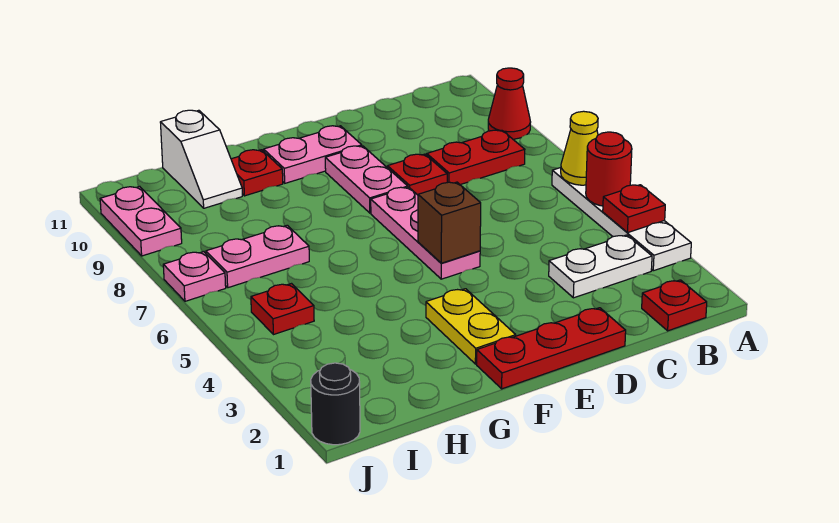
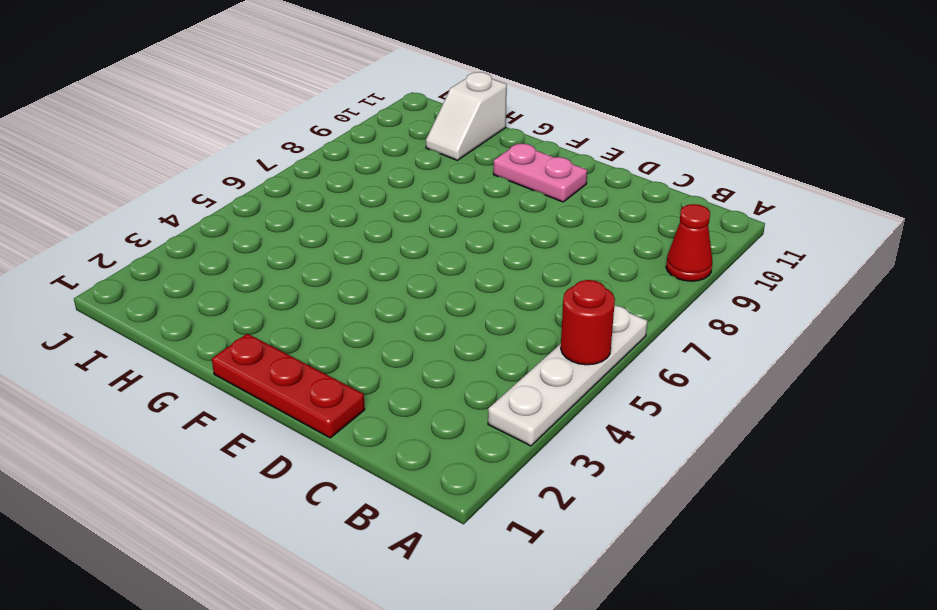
none -> red 1x1 plate [642,280,707,331]
none -> white 1x2 plate [549,235,652,298]
none -> red 1x2 plate [427,130,525,185]

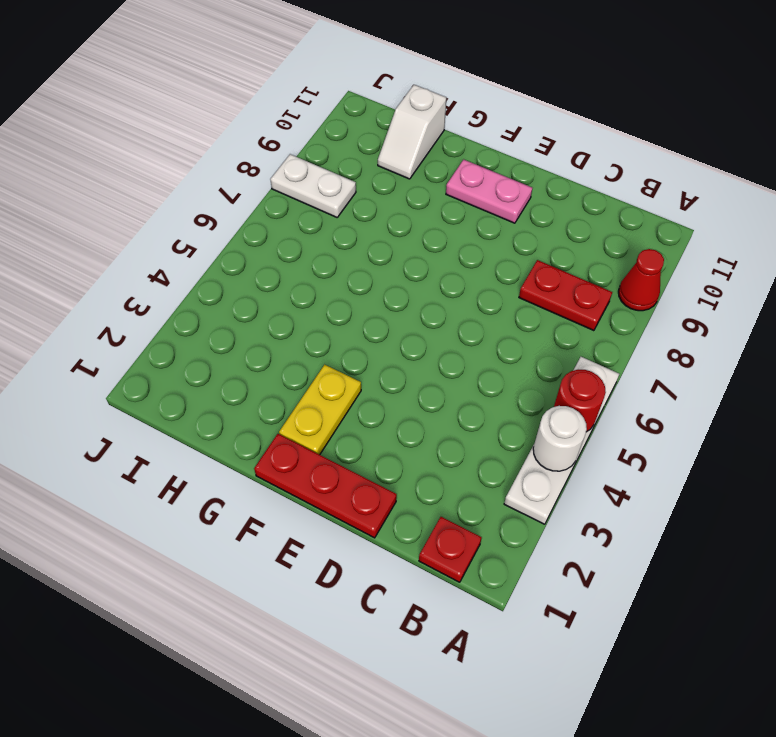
white 1x1 round brick [533,406,587,471] -> red 1x1 plate [603,185,665,232]
white 1x2 plate [270,154,356,217] -> white 1x2 plate moved to [549,235,652,298]
none -> red 1x1 plate [388,154,447,195]
none -> pink 1x3 plate [371,187,480,279]
none -> pink 1x2 plate [325,146,408,213]

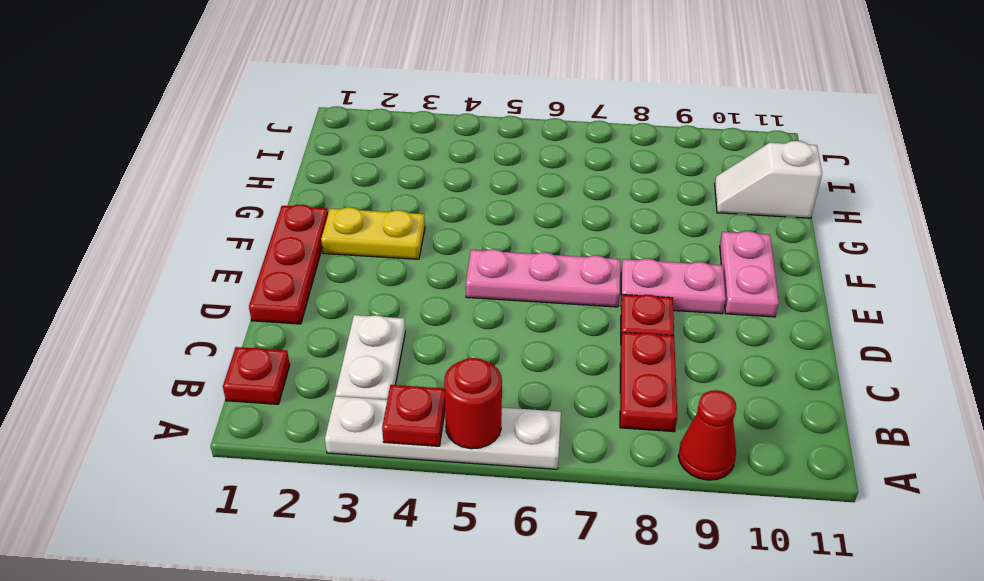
none -> red 1x1 plate [231,150,283,196]
none -> pink 1x2 plate [206,225,309,288]
none -> red 1x1 plate [251,284,314,335]

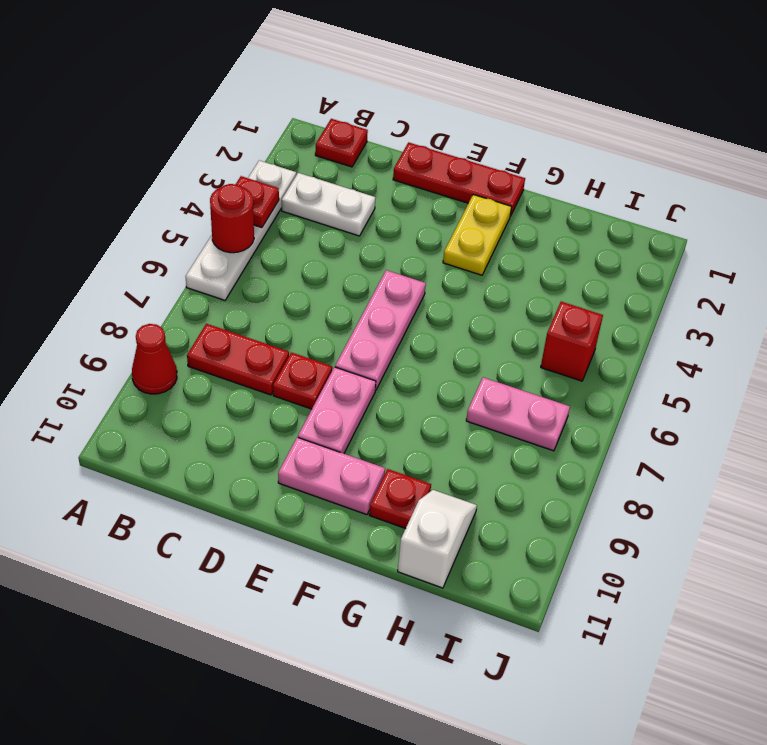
red 1x1 brick [541,302,603,381] -> red 1x1 plate [251,284,314,335]
none -> black 1x1 round brick [311,363,360,445]
none -> pink 1x1 plate [163,252,226,301]
none -> pink 1x2 plate [100,186,182,256]

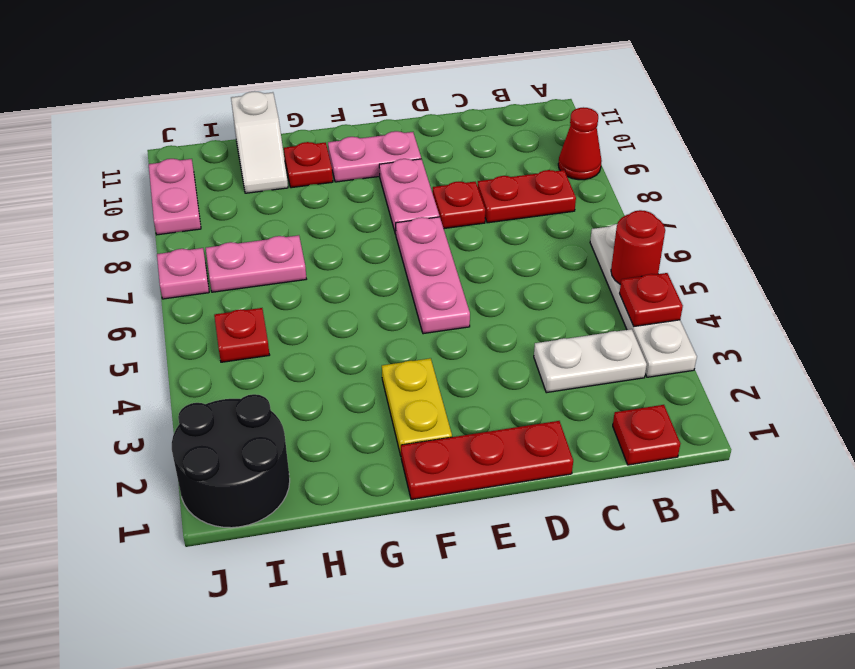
black 2x2 round brick [172,394,290,528] -> black 1x1 round brick [311,363,360,445]
none -> yellow 1x1 cone [561,111,598,185]
none -> brown 1x1 brick [418,182,481,263]

